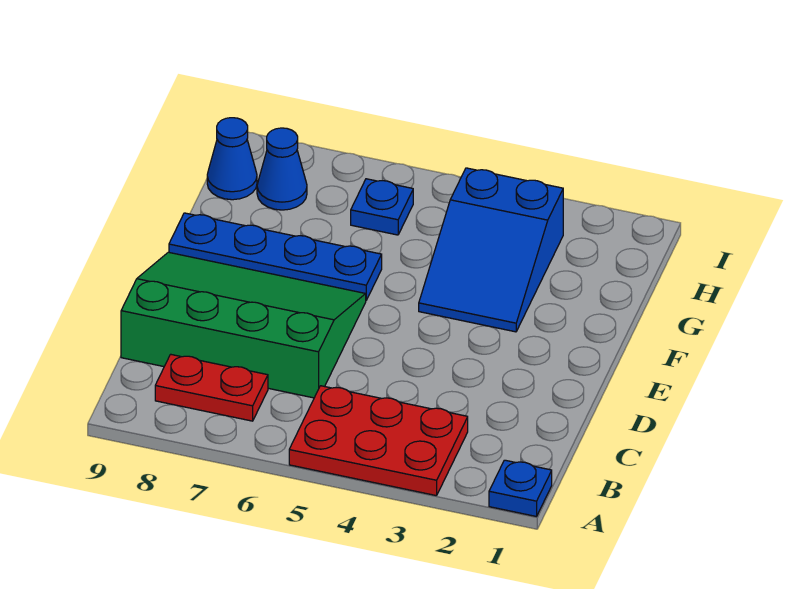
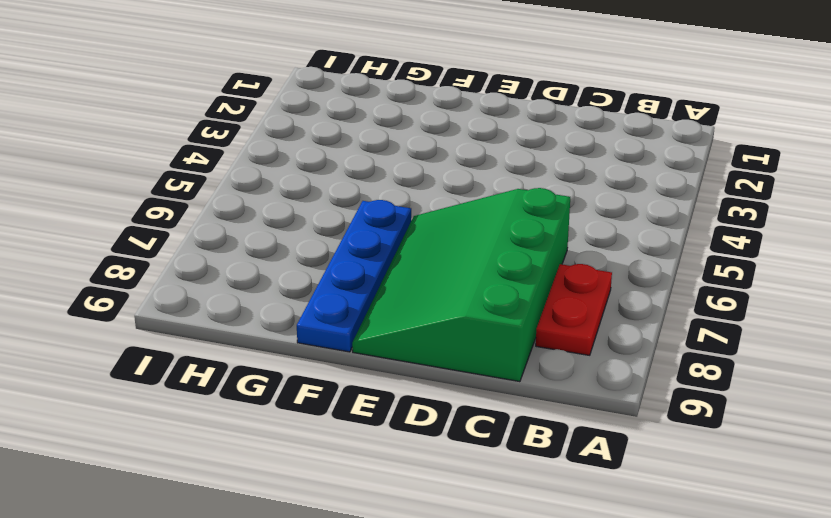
none -> blue 1x1 plate [489,460,552,516]
none -> red 2x3 plate [289,386,468,496]

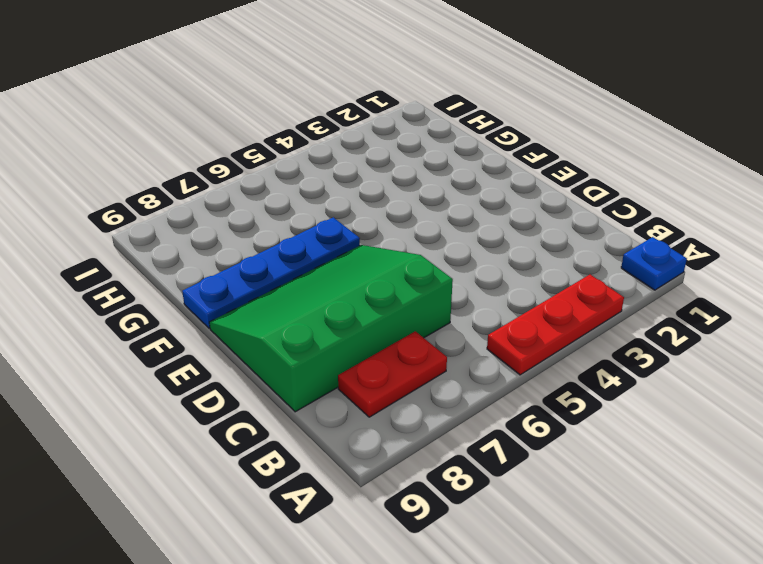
red 1x3 plate [487,275,624,375] -> red 2x3 plate [289,386,468,496]
none -> blue 2x3 slope [419,168,563,332]
none -> blue 1x1 plate [351,179,413,235]

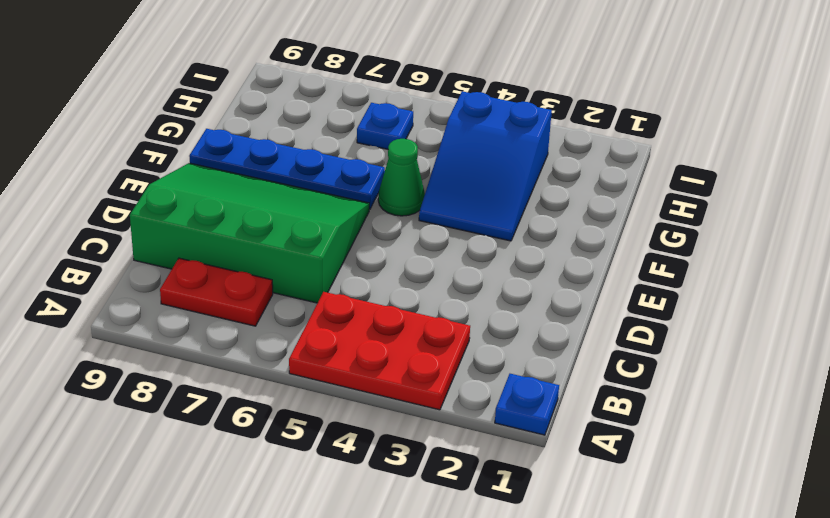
green 1x1 cone [378,139,425,216] -> none
none -> blue 1x1 cone [257,128,307,210]
none -> blue 1x1 cone [207,118,257,200]

